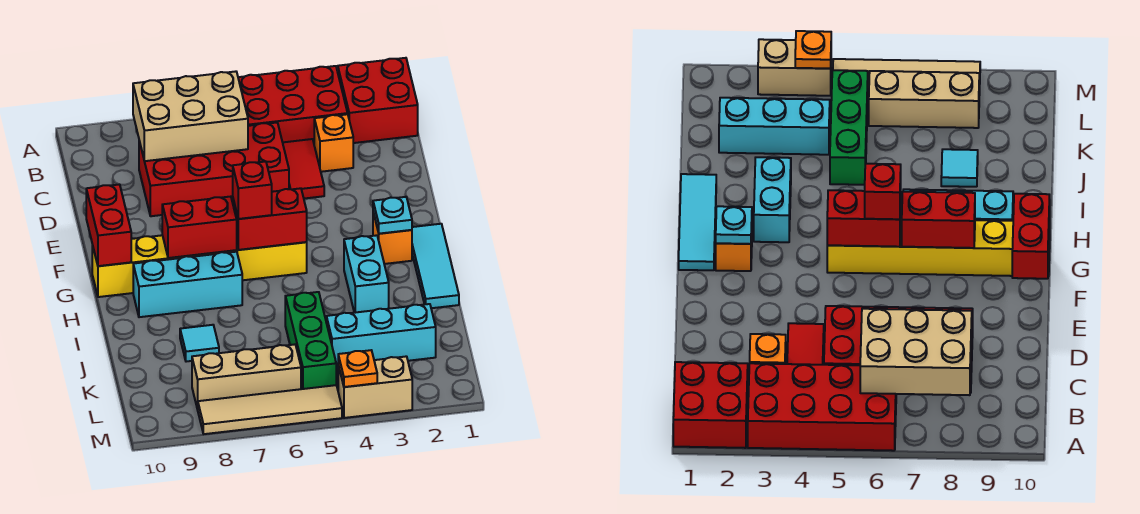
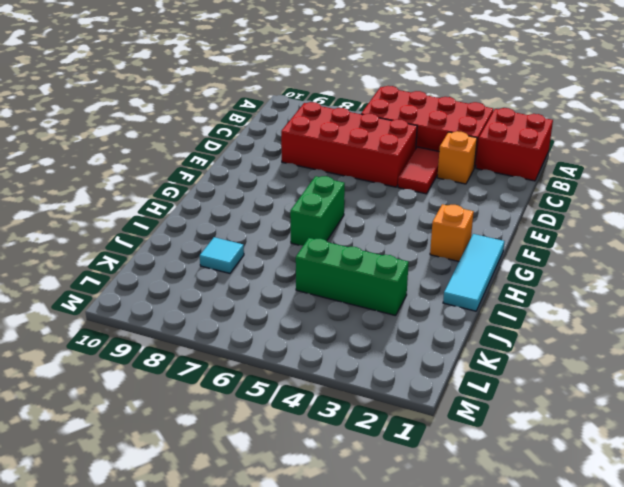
green 1x2 brick [290,176,345,246] -> yellow 1x6 brick [92,235,307,297]
green 1x3 brick [296,238,409,316] -> green 1x3 brick turned to [285,292,336,389]
none -> cyan 1x2 brick [344,235,389,313]
none -> cyan 1x3 brick [133,252,242,317]
none -> cyan 1x3 brick [326,304,436,369]

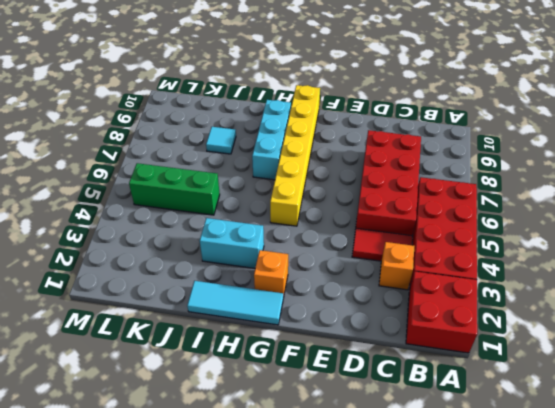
none -> cyan 1x3 brick [326,304,436,369]
none -> tan 1x3 brick [192,344,301,410]
none -> tan 1x2 brick [338,356,412,418]

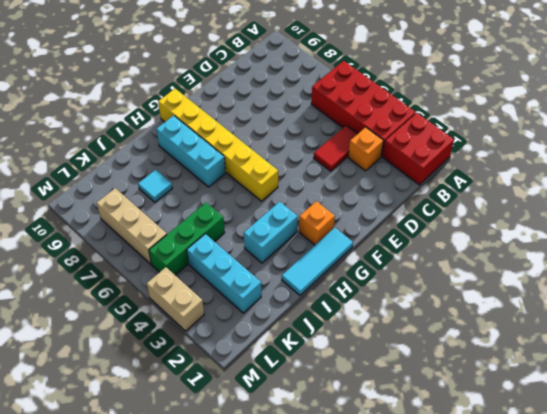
none -> red 2x4 brick [139,123,289,216]
none -> tan 1x4 tile [198,385,342,434]
none -> tan 2x3 brick [133,71,248,161]

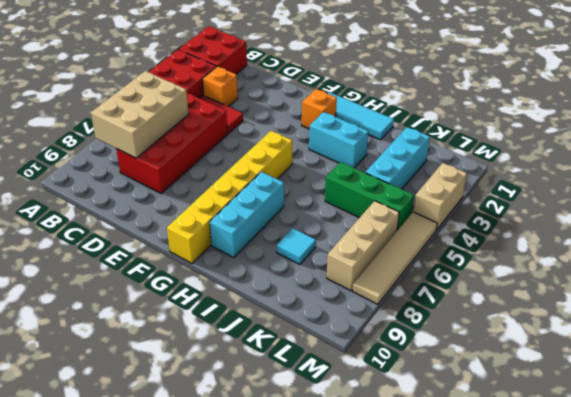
none -> red 1x2 brick [86,184,131,266]
none -> cyan 1x1 plate [373,197,412,234]
none -> red 1x2 brick [233,188,307,250]

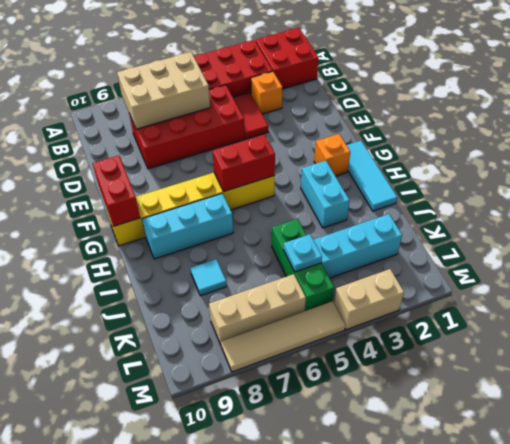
cyan 1x1 plate [283,234,322,272] -> cyan 1x1 plate moved to [373,197,412,234]
none -> red 1x2 brick [162,197,237,258]
none -> orange 1x1 plate [338,350,377,387]
none -> red 1x1 brick [233,161,272,219]

